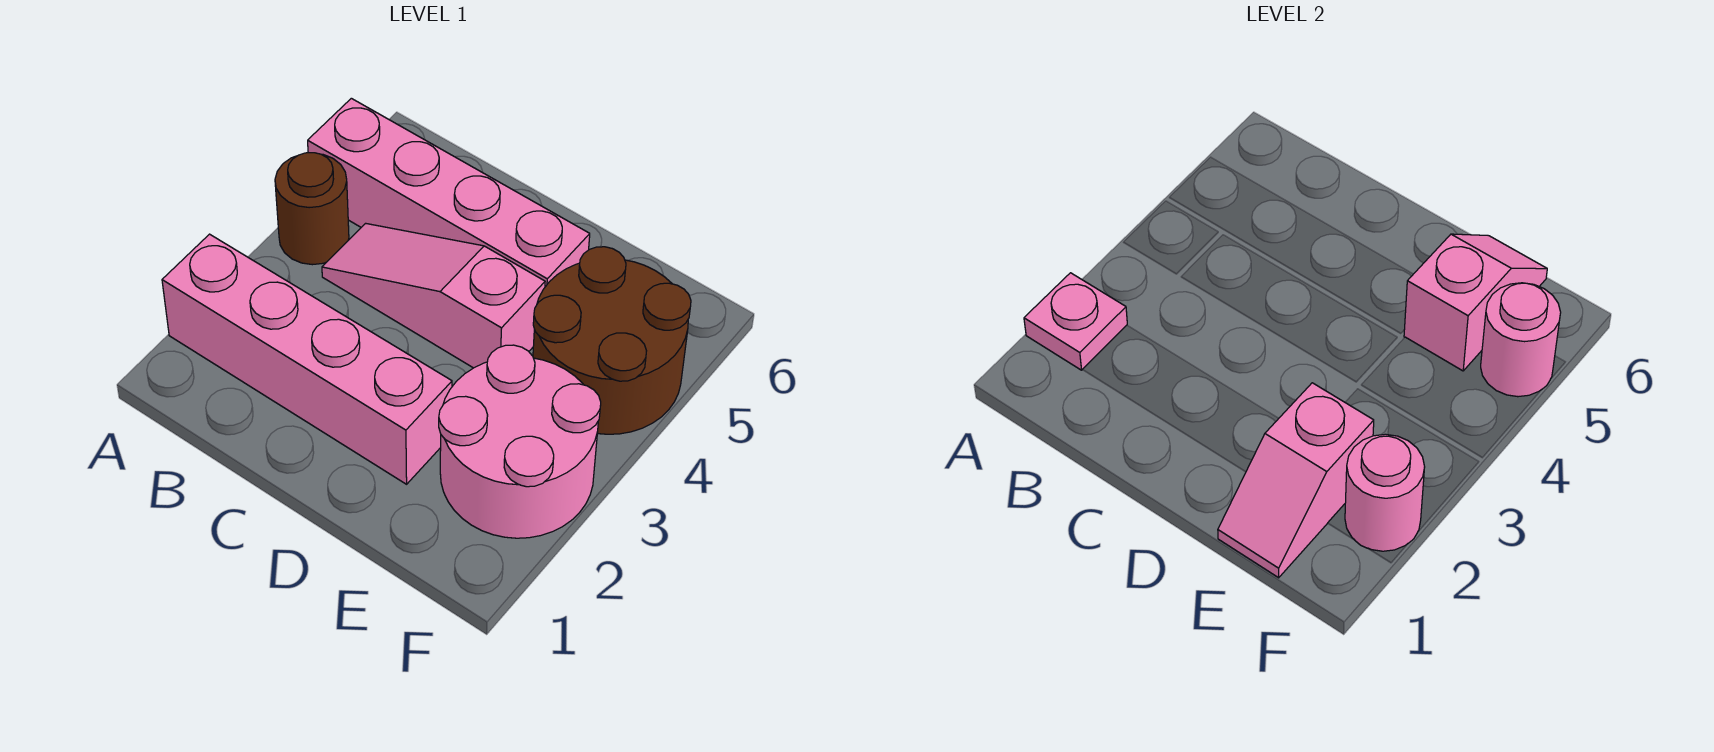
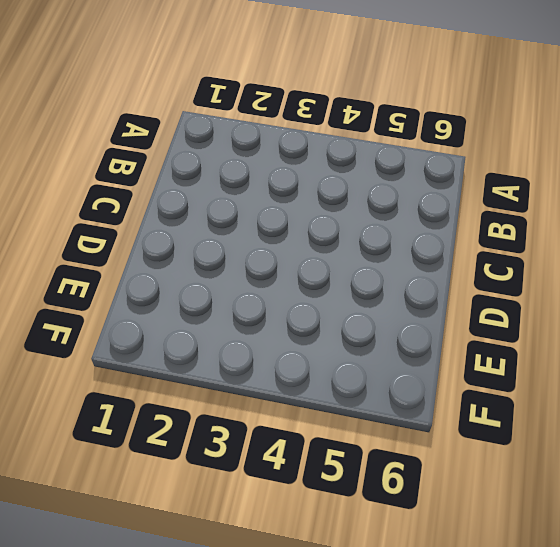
none -> pink 1x4 brick [162,234,452,484]
none -> brown 1x1 round brick [275,153,349,265]

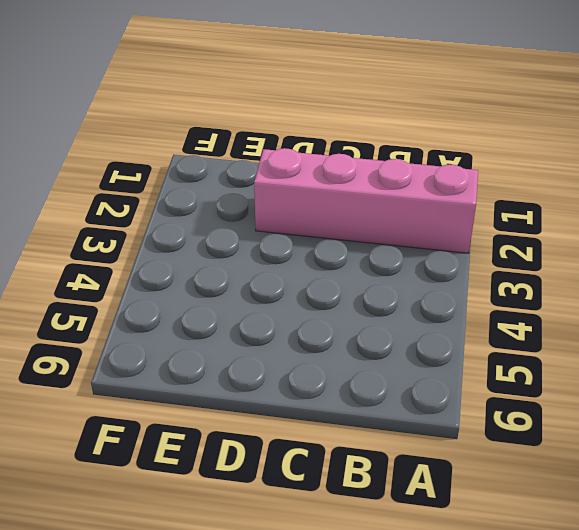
none -> brown 1x1 round brick [275,153,349,265]
none -> pink 1x4 brick [308,98,590,287]

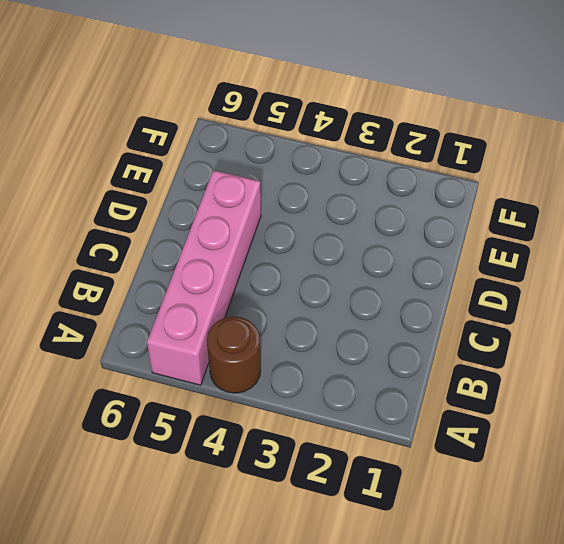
none -> pink 1x4 brick [162,234,452,484]
none -> pink 1x3 slope [322,223,545,368]

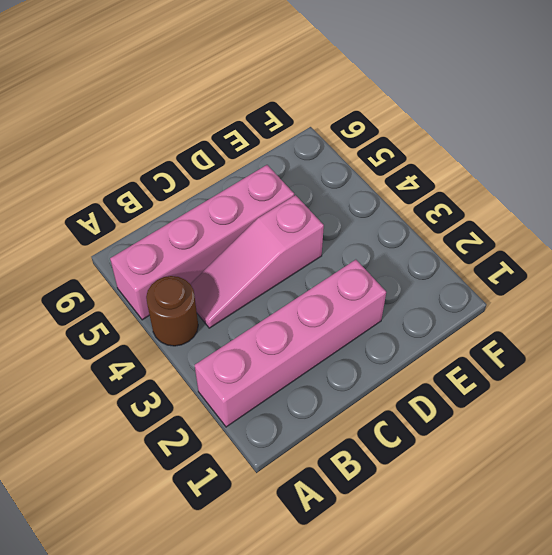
none -> pink 2x2 round brick [439,345,601,538]
none -> brown 2x2 round brick [533,247,691,434]

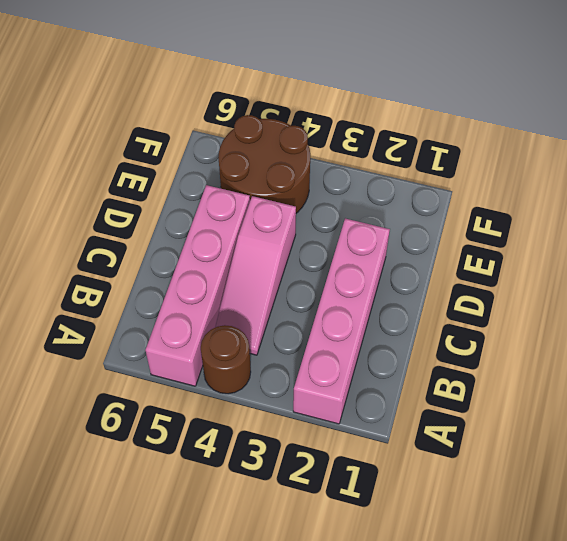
none -> pink 2x2 round brick [439,345,601,538]
none -> pink 1x1 plate [1024,273,1127,370]

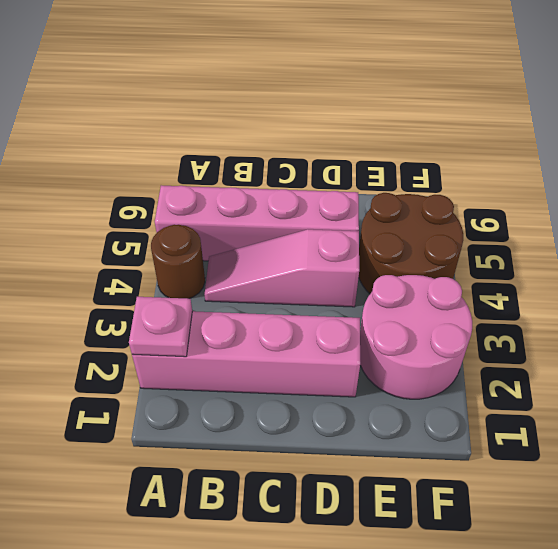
none -> pink 1x2 slope [1218,383,1374,578]
none -> pink 1x2 slope [1404,234,1547,371]

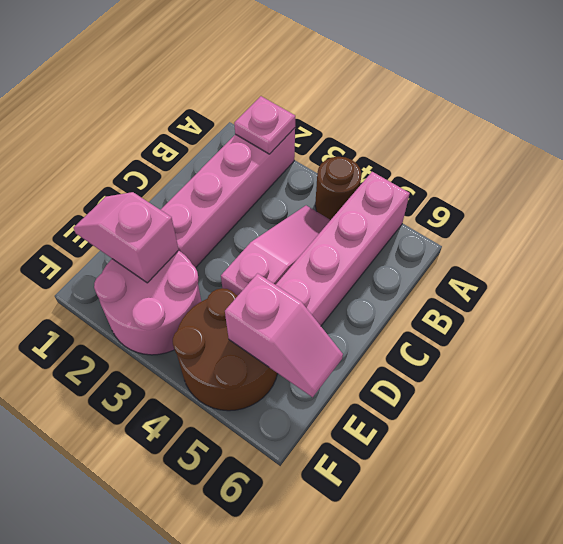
none -> pink 1x1 round brick [1345,434,1425,551]
none -> pink 1x1 round brick [1481,283,1561,397]

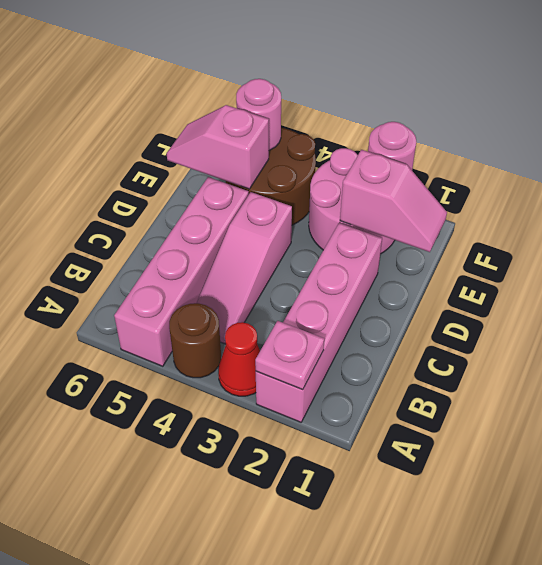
red 1x1 cone [218,322,260,396] -> none

